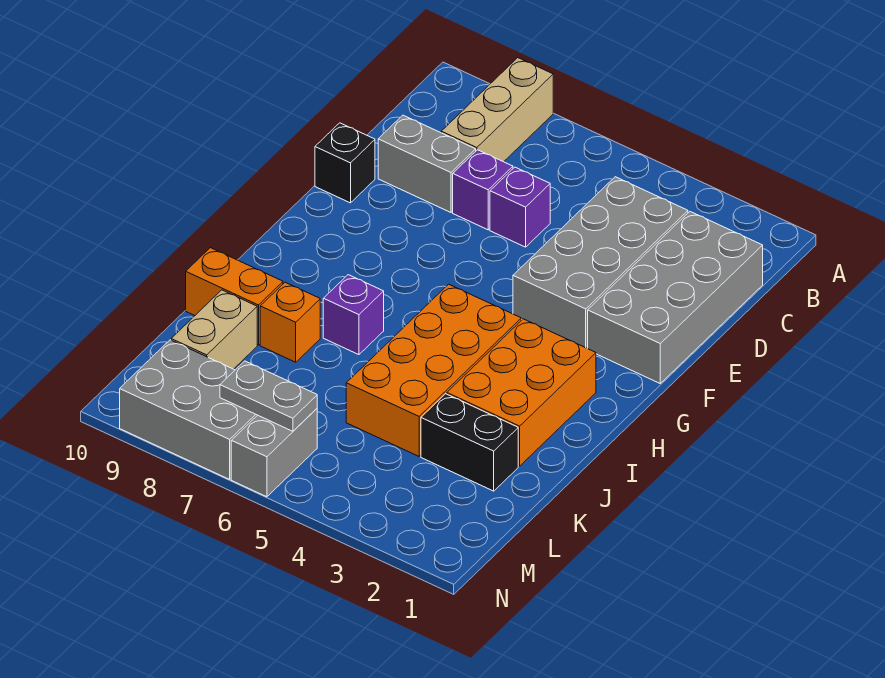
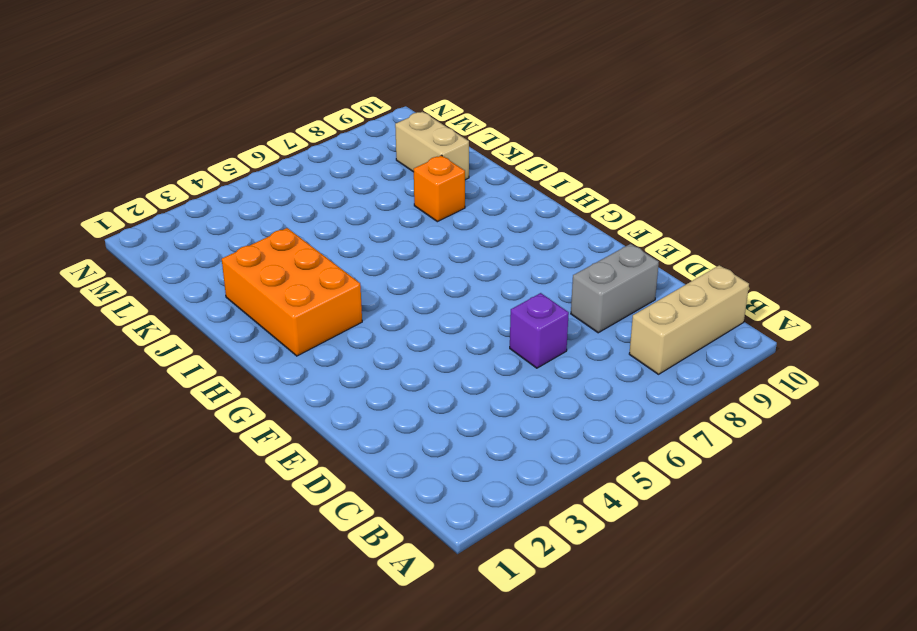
tan 1x3 brick [629,265,749,374] -> tan 1x3 brick turned to [441,58,553,162]
none -> grey 2x4 brick [588,212,763,383]
none -> grey 2x4 brick [513,177,688,348]
none -> purple 1x1 brick [453,150,513,230]

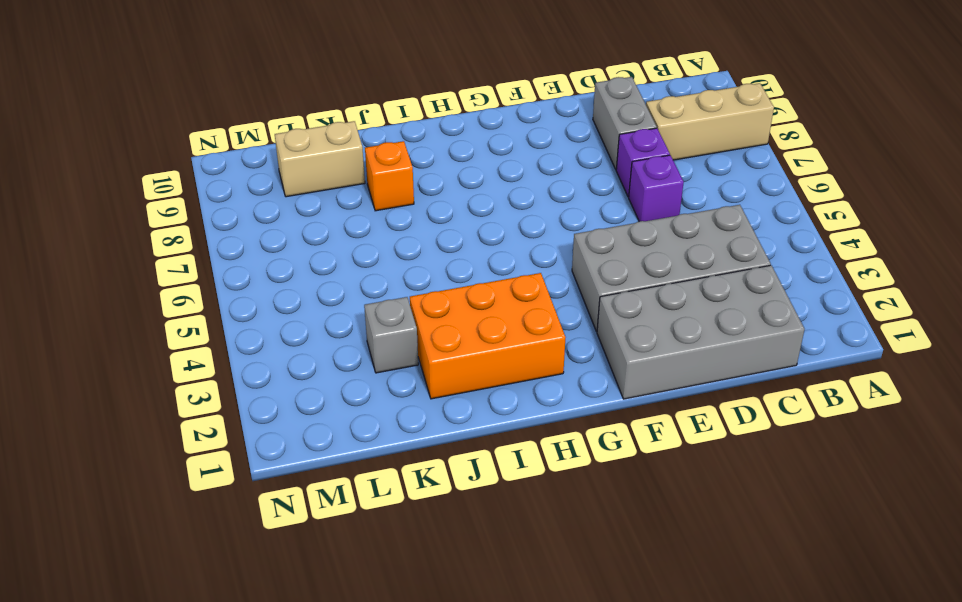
grey 1x1 brick [364,297,418,373] -> black 1x2 brick [421,394,518,491]
none -> black 1x1 brick [315,123,375,203]
none -> orange 2x4 brick [346,284,521,456]
none -> purple 1x1 brick [323,275,384,355]

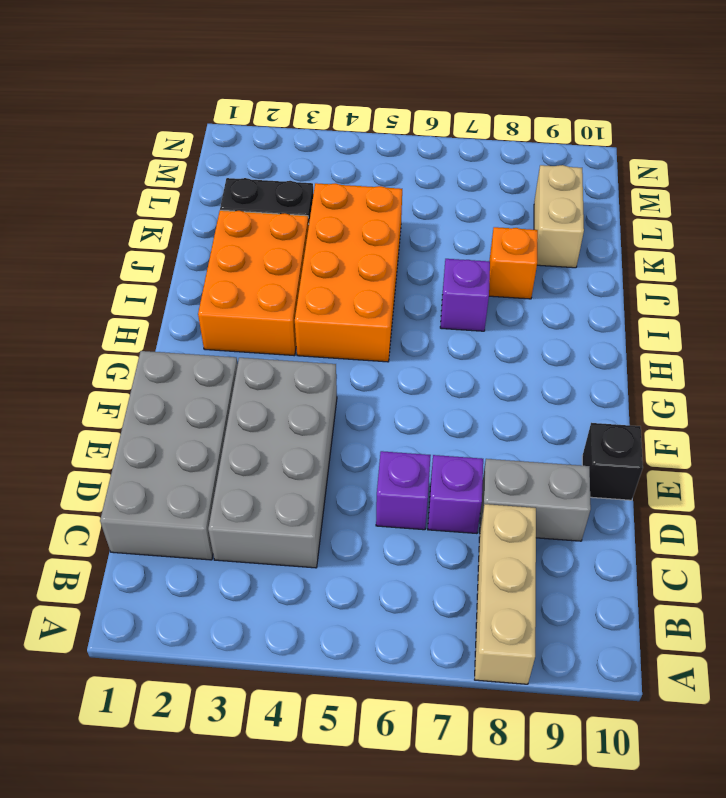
none -> orange 1x2 brick [186,248,283,345]
none -> grey 1x2 brick [231,409,317,497]
none -> grey 2x3 brick [120,340,257,479]

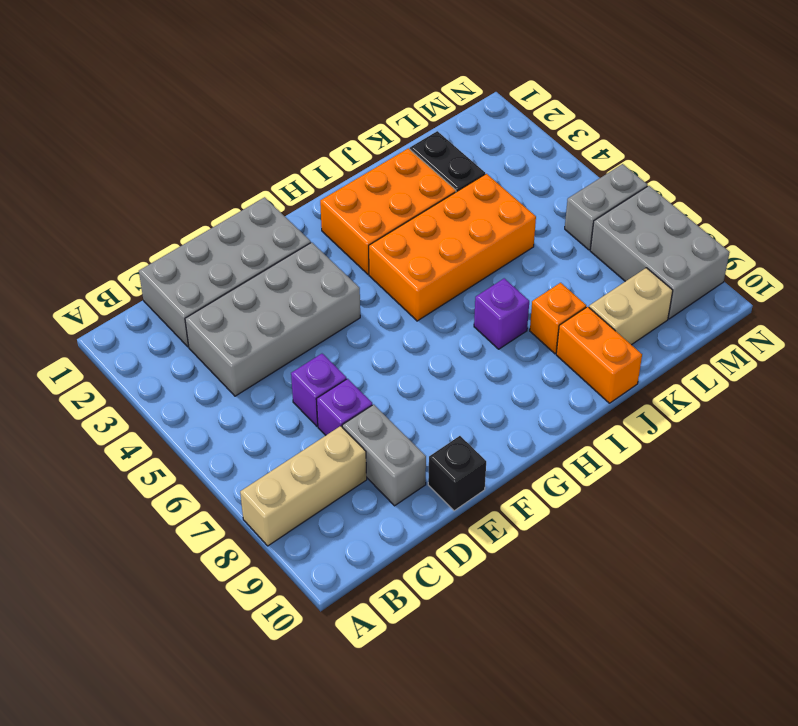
none -> grey 1x2 plate [220,361,317,431]

